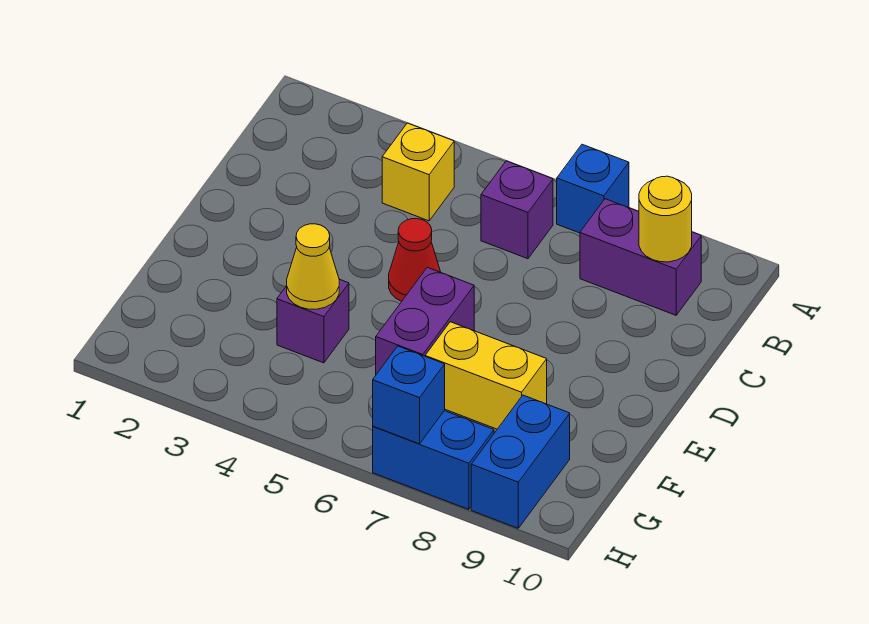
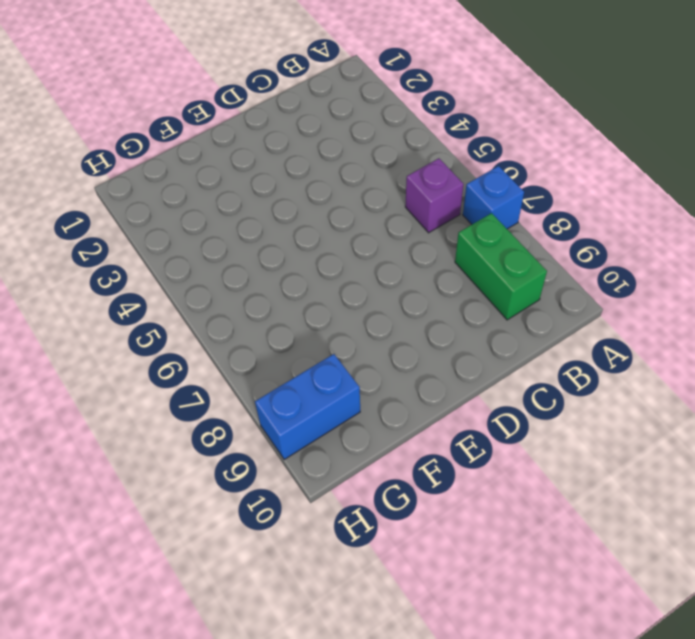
green 1x2 brick [455,213,547,320] -> purple 1x2 brick [580,199,701,315]
none -> yellow 1x1 brick [382,123,454,221]
none -> red 1x1 cone [389,219,440,301]
none -> purple 1x2 brick [376,267,474,374]

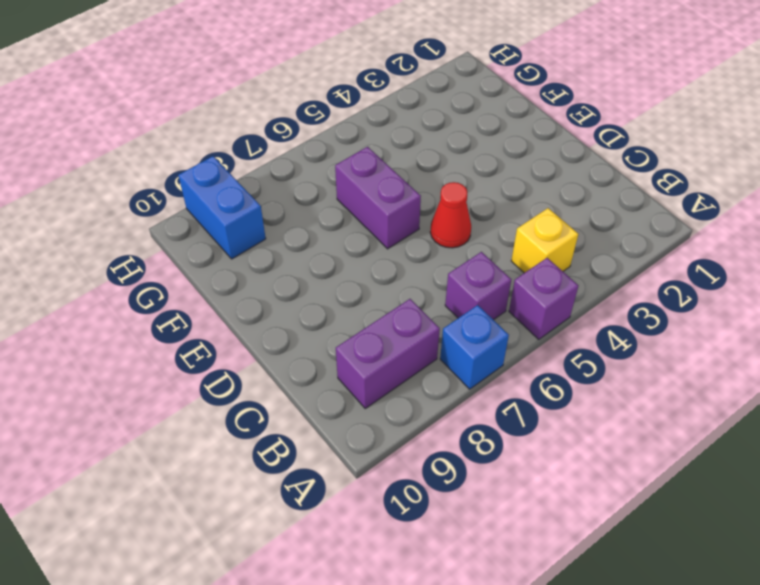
purple 1x1 brick [509,258,579,340] -> purple 1x1 brick moved to [277,279,349,363]
none -> yellow 1x2 brick [425,322,547,429]
none -> blue 1x2 brick [373,411,494,509]
none -> yellow 1x1 round brick [639,176,692,262]

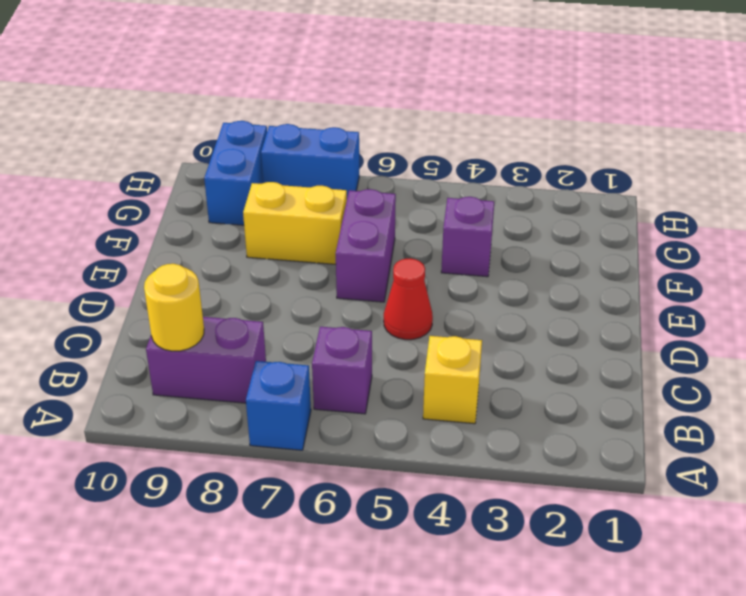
none -> yellow 1x1 cone [287,224,339,309]
none -> blue 1x1 brick [373,346,445,444]

